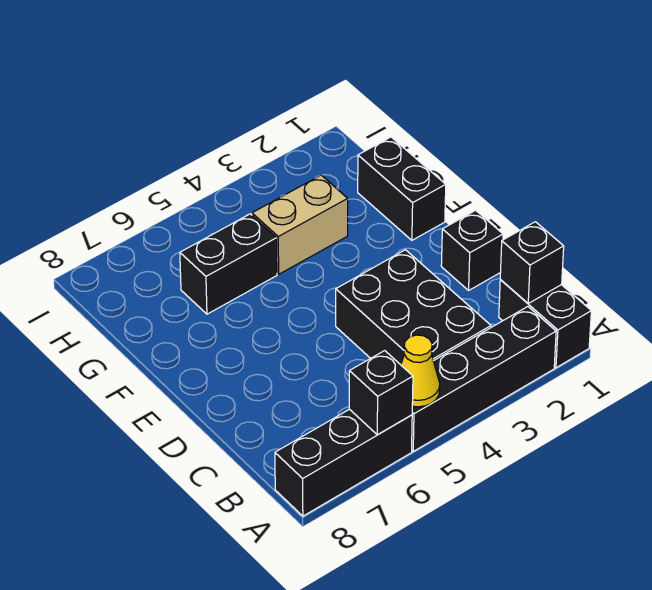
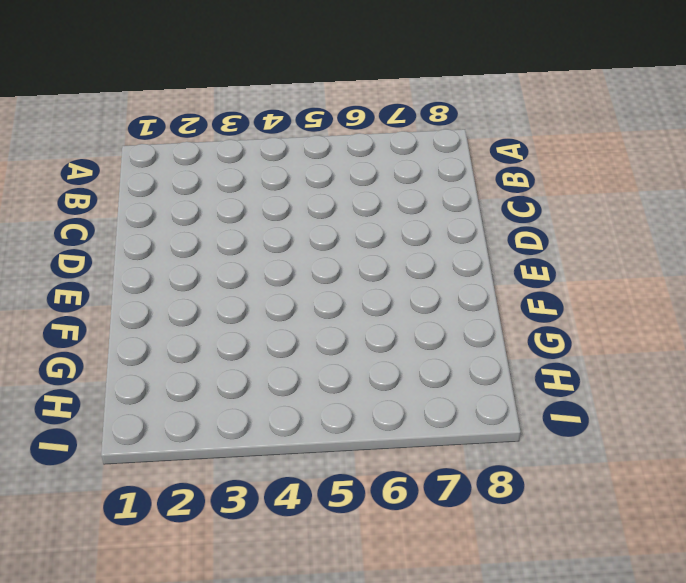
none -> black 1x2 brick [499,280,591,368]
none -> black 1x4 brick [412,307,556,451]

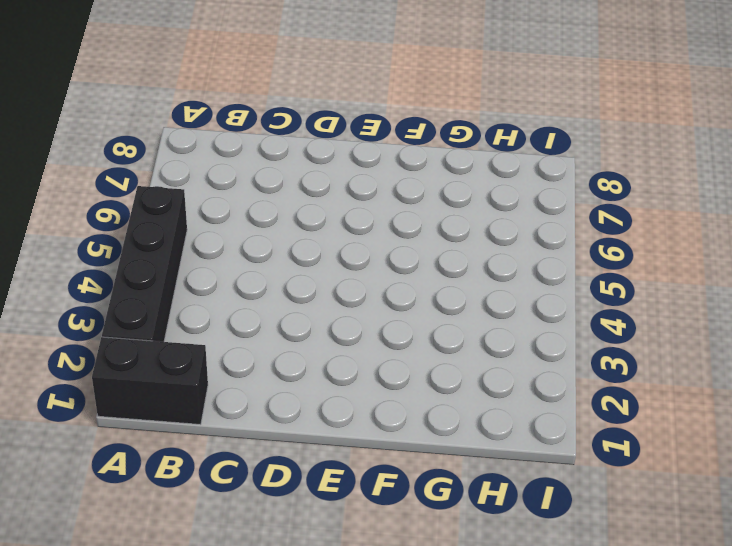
none -> black 1x3 brick [275,409,412,516]
none -> black 2x3 brick [336,250,491,365]

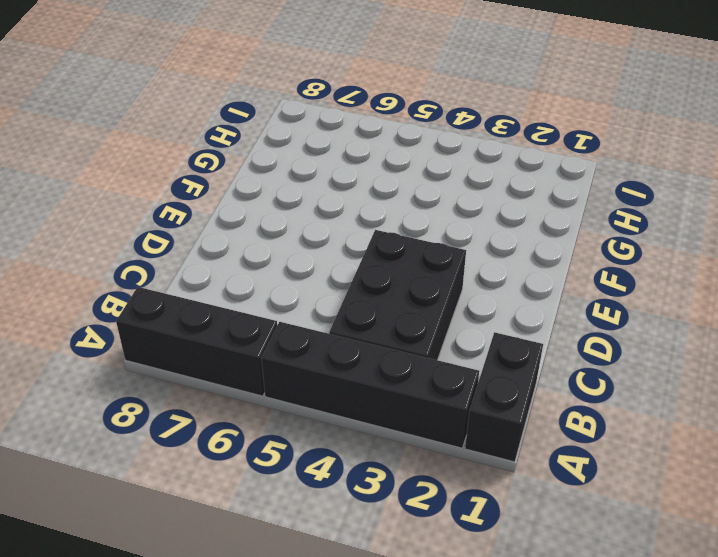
none -> black 1x1 brick [441,210,503,290]
none -> black 1x2 brick [358,137,446,240]

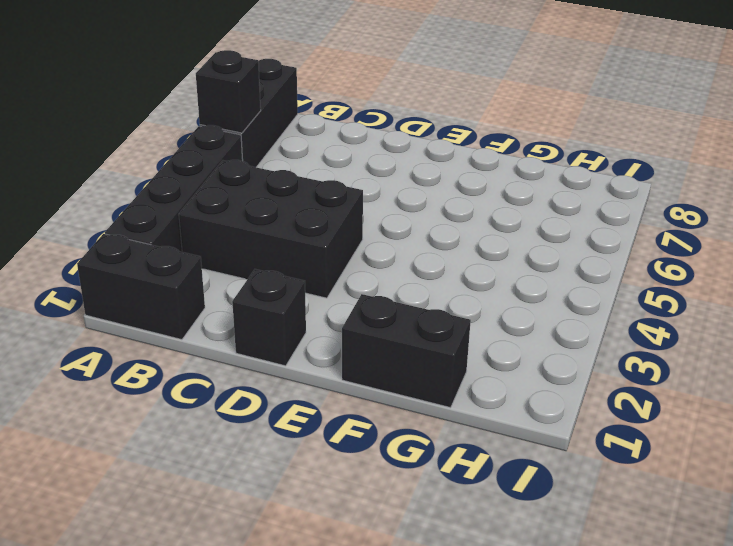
none -> tan 1x2 brick [252,175,348,274]
none -> black 1x2 brick [180,214,277,314]

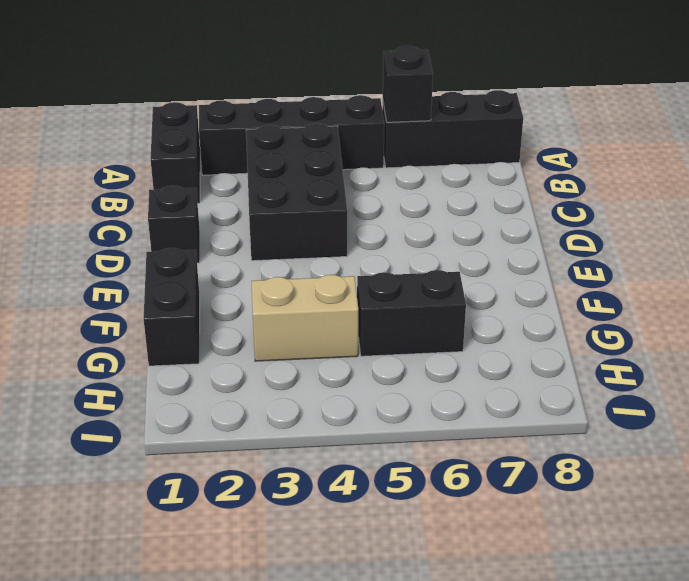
none -> yellow 1x1 cone [401,335,440,407]
none -> black 1x1 brick [500,222,564,303]

